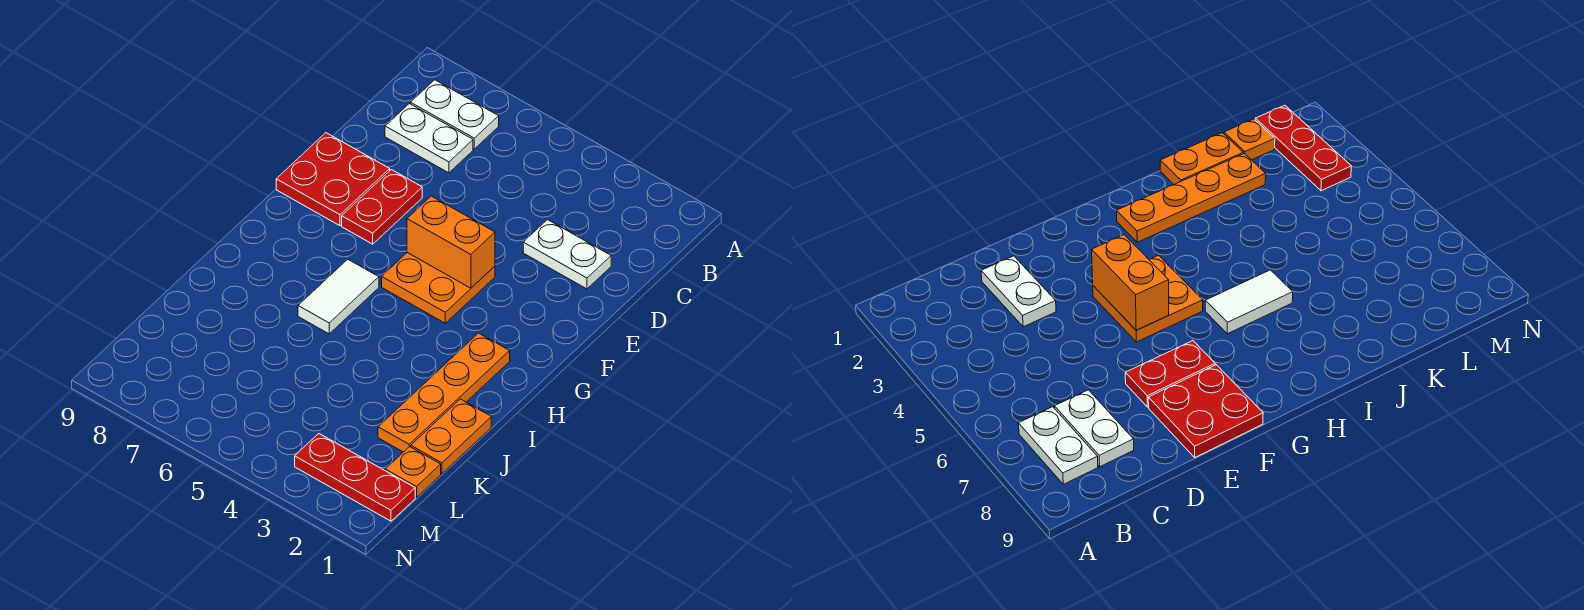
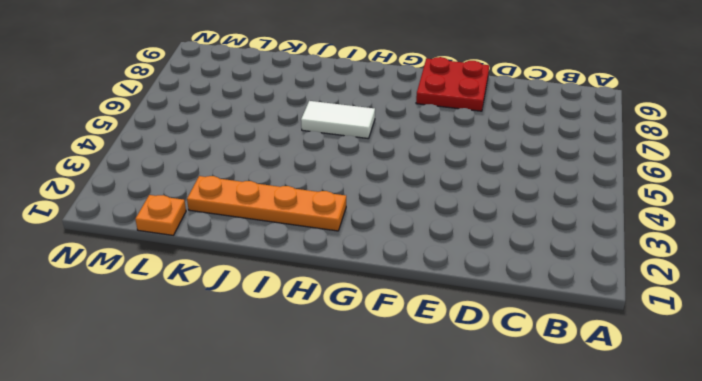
none -> white 1x2 plate [411,80,499,149]
none -> white 1x2 plate [385,104,473,173]
none -> white 1x2 plate [523,220,611,289]

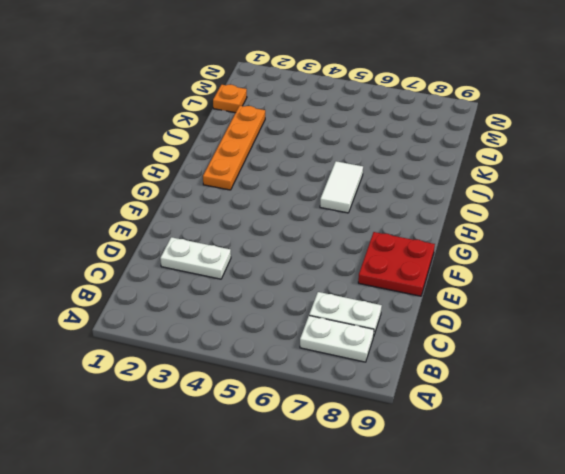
none -> red 1x2 plate [342,170,422,244]
none -> orange 2x2 plate [382,253,495,323]
none -> orange 1x2 plate [411,399,491,474]

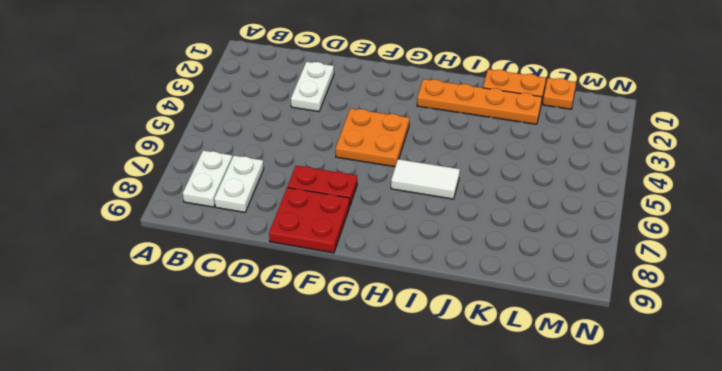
none -> red 1x3 plate [295,434,415,521]
none -> orange 1x2 brick [407,196,495,288]

